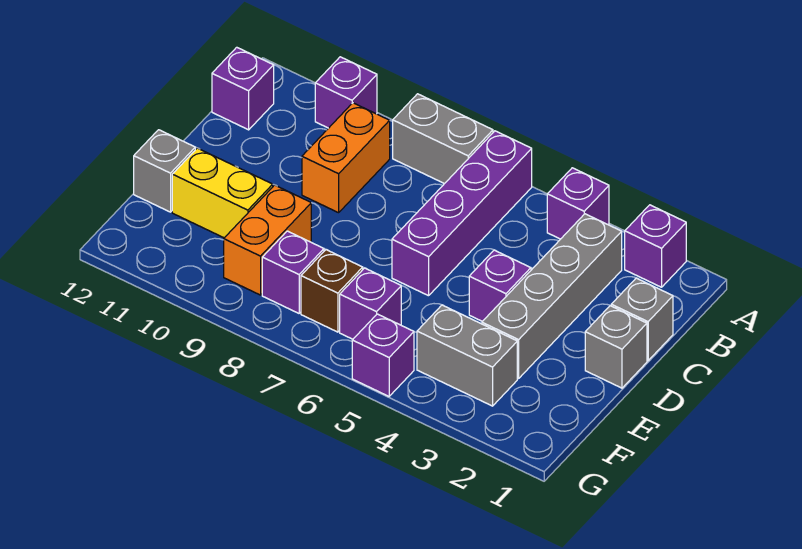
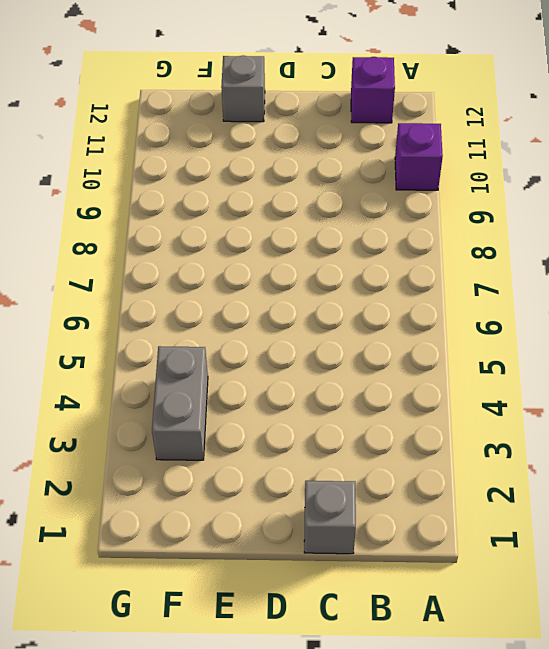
none -> purple 1x1 brick [625,205,686,287]
none -> purple 1x1 brick [547,168,609,239]
none -> purple 1x4 brick [392,131,532,296]

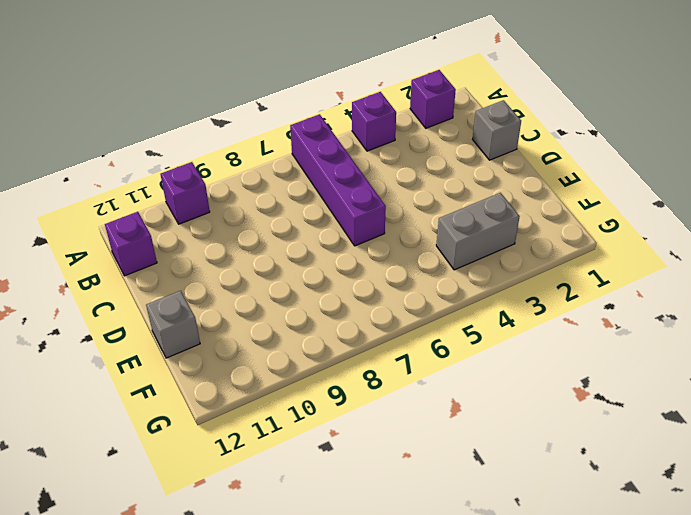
none -> grey 1x2 brick [393,94,493,184]
none -> grey 1x4 brick [482,214,622,379]
none -> orange 1x2 brick [302,103,390,213]

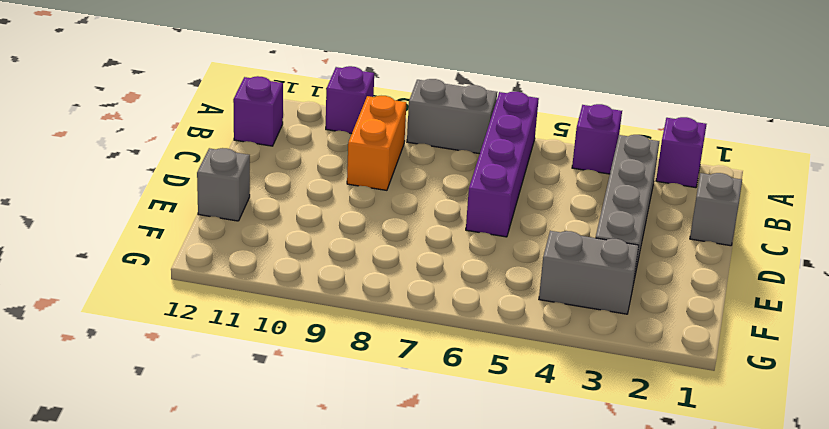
none -> grey 1x1 brick [585,306,647,388]
none -> purple 1x1 brick [469,250,531,321]
none -> orange 1x2 brick [224,185,311,295]

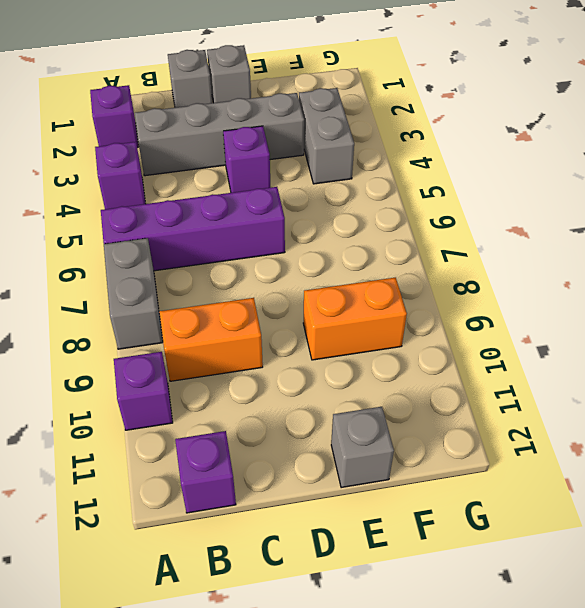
none -> yellow 1x2 brick [172,148,273,238]
none -> purple 1x1 brick [340,268,401,339]
none -> brown 1x1 brick [301,250,363,332]

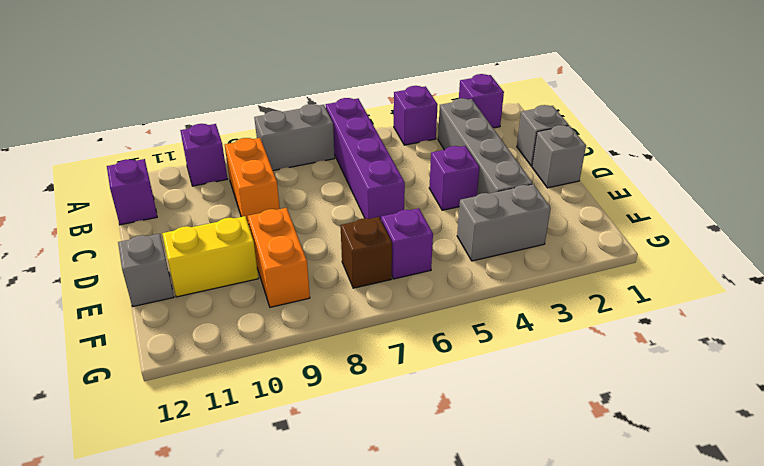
none -> purple 1x1 brick [262,231,324,313]
none -> purple 1x1 brick [352,314,414,396]

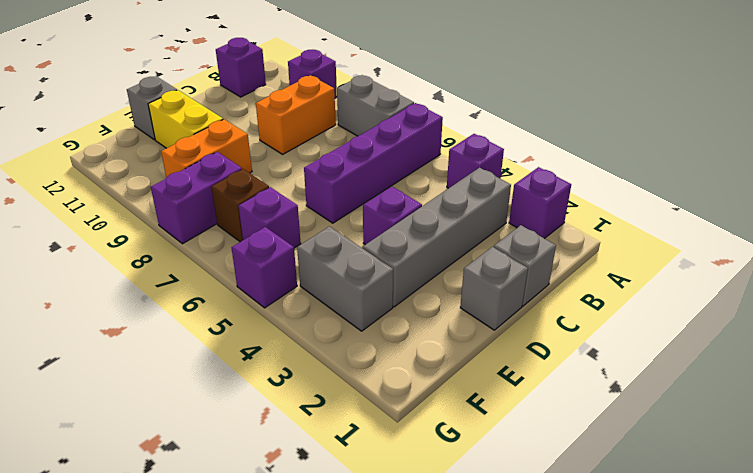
purple 1x2 brick [151,152,242,244] -> purple 1x1 brick [262,231,324,313]

